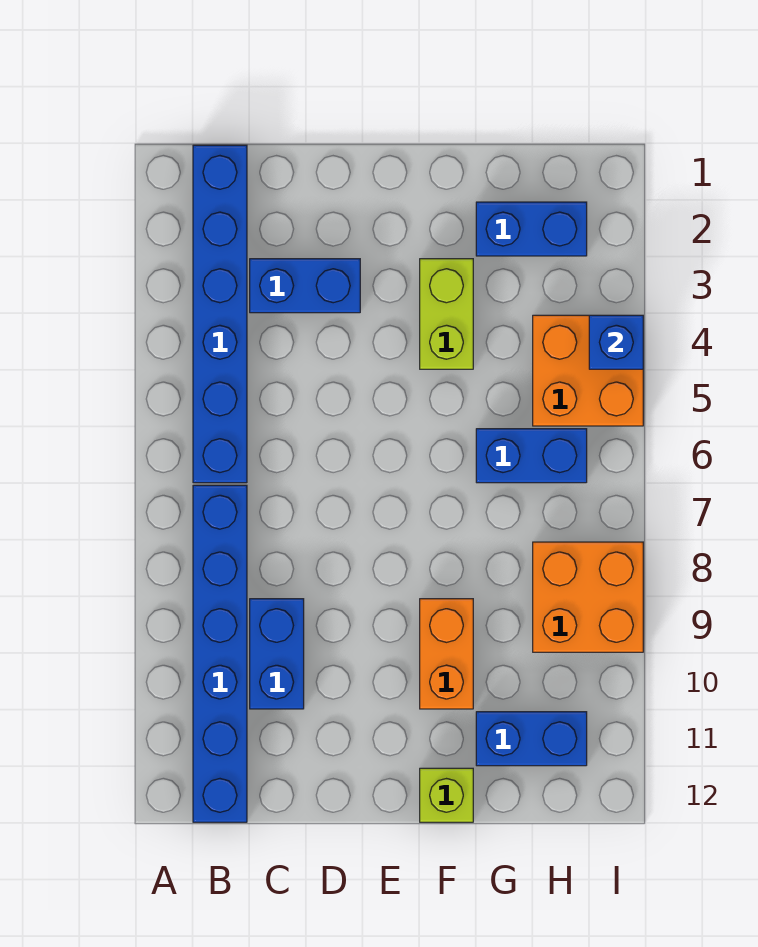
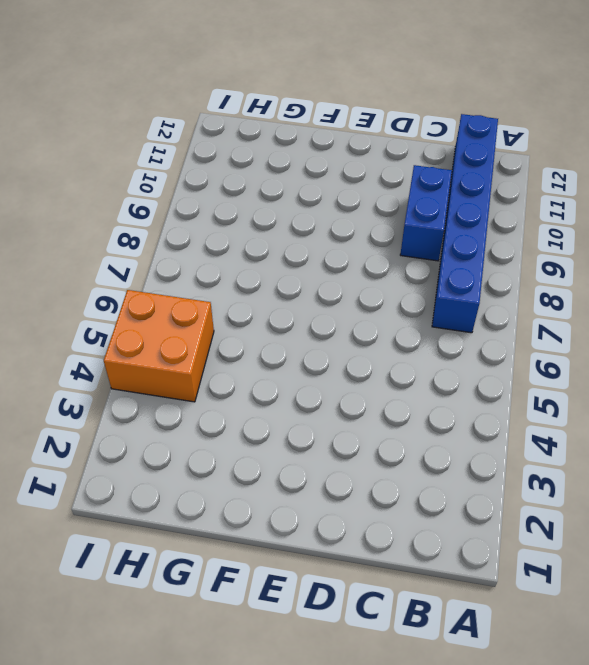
none -> blue 1x6 brick [193,145,247,483]
none -> blue 1x2 brick [250,259,360,313]
none -> lime 1x2 brick [420,259,473,369]

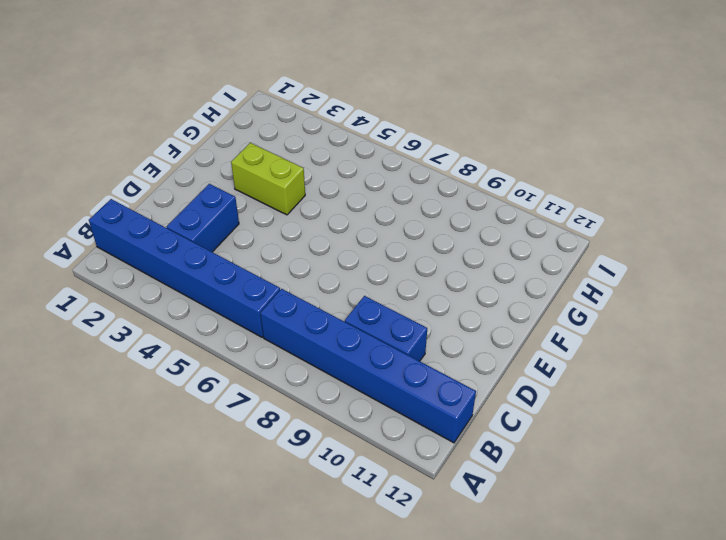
none -> orange 1x2 brick [420,599,473,709]
none -> lime 1x1 brick [420,768,473,822]
none -> blue 1x2 brick [476,202,587,256]

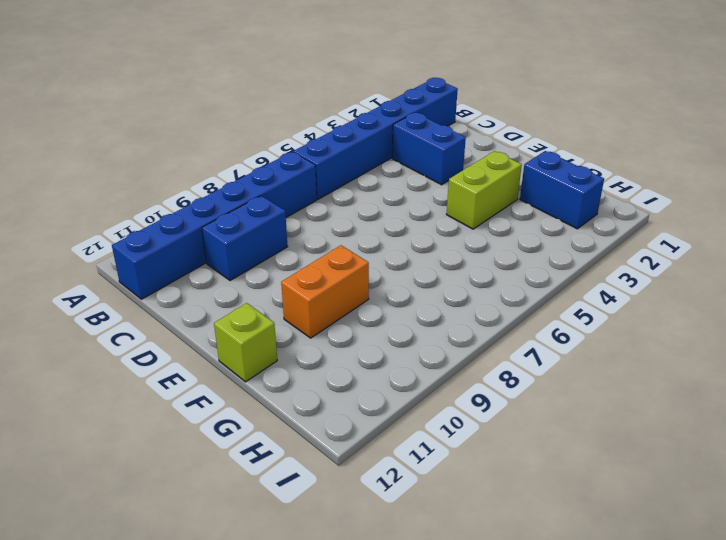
none -> blue 1x2 brick [476,429,587,483]
none -> blue 1x2 brick [476,712,587,766]
none -> orange 2x2 brick [533,315,643,426]

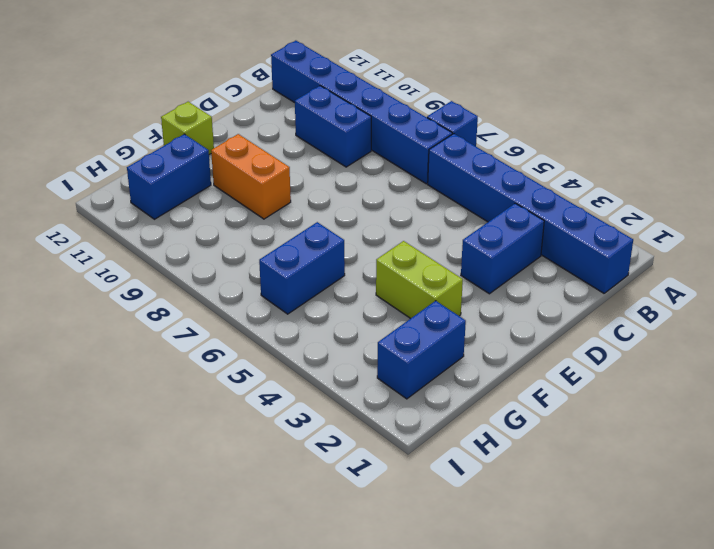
blue 1x1 brick [427,101,478,146] -> blue 1x1 brick moved to [589,315,643,369]
none -> orange 2x2 brick [533,315,643,426]
none -> orange 2x2 brick [533,542,643,652]

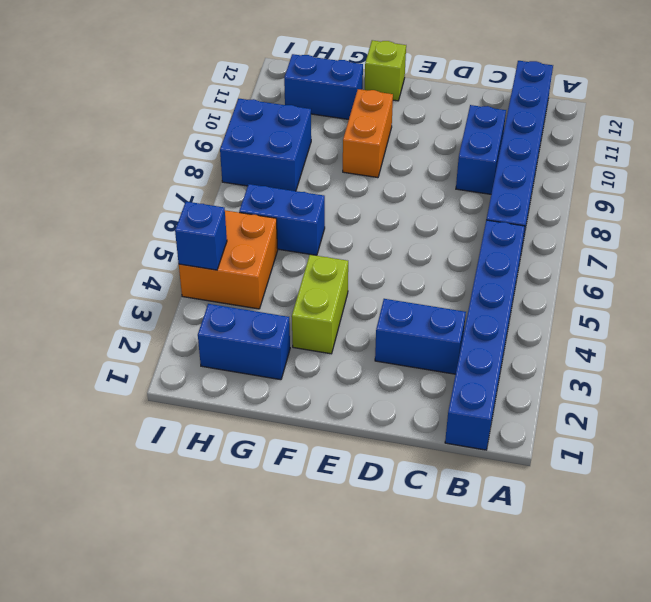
blue 2x2 brick [220,99,311,191] -> orange 2x2 brick [533,542,643,652]

